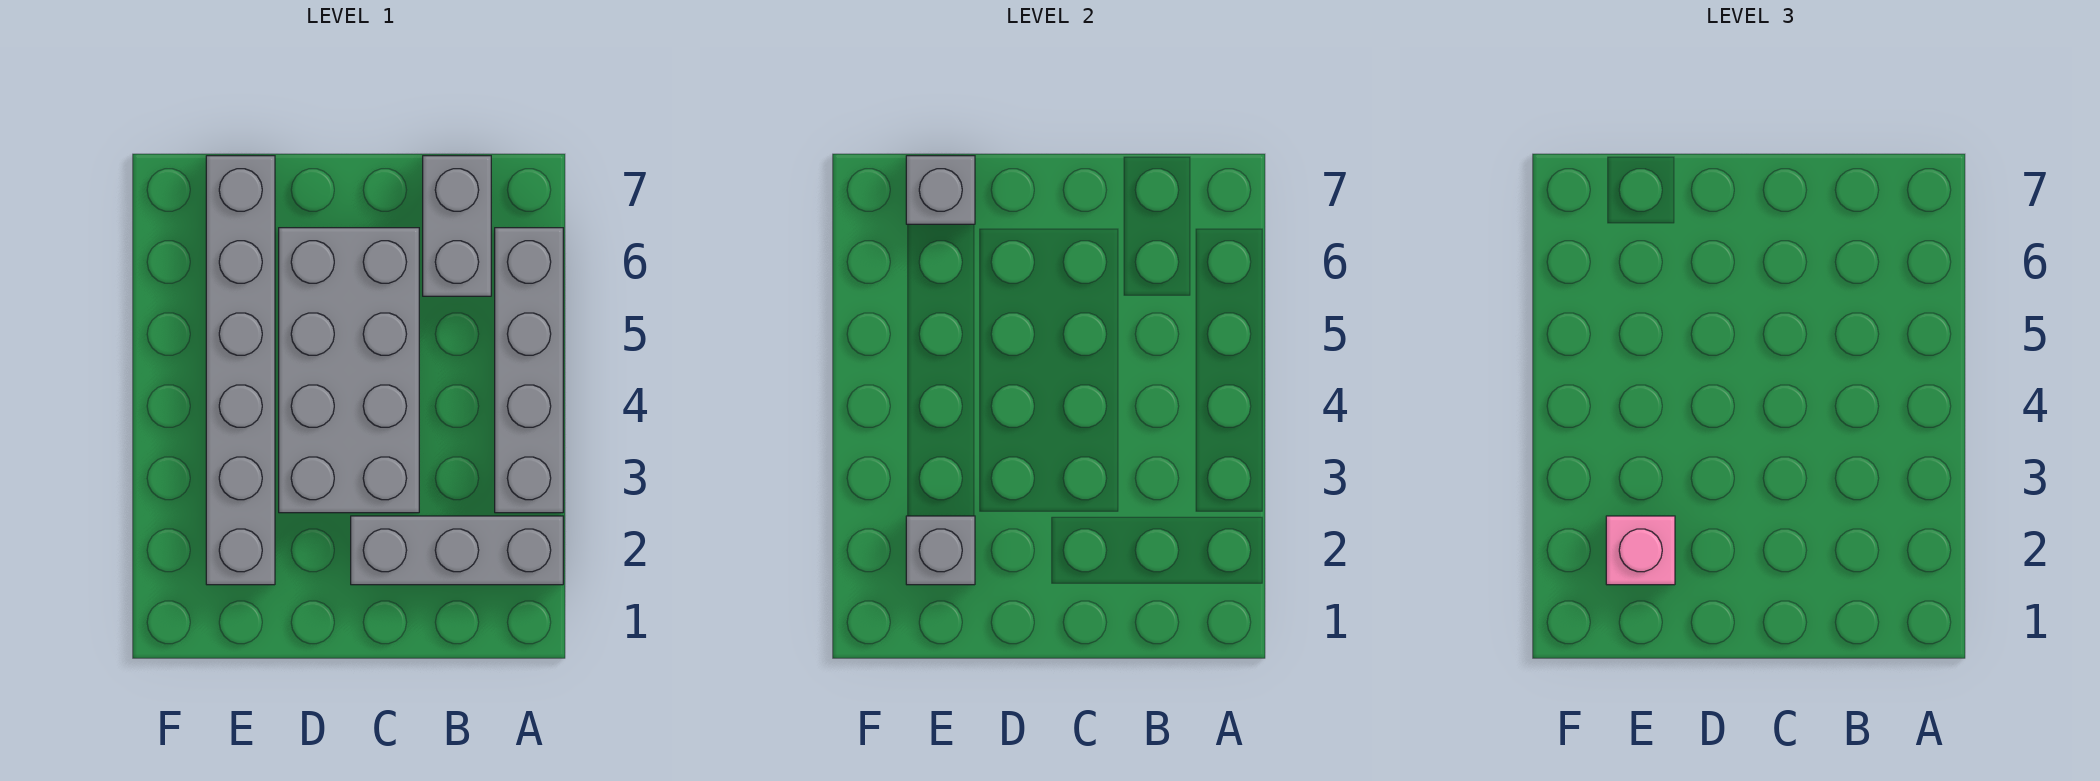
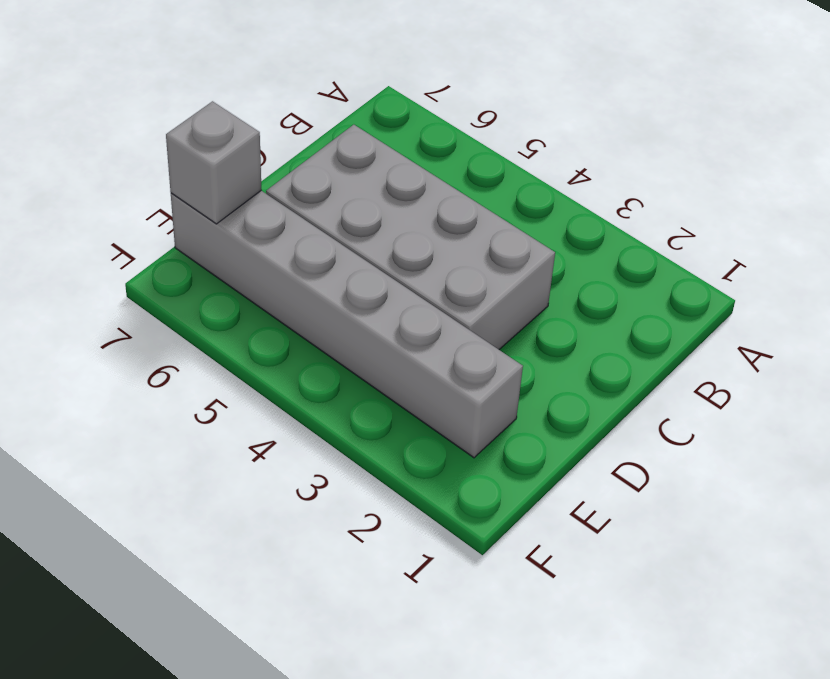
none -> grey 1x3 brick [351,516,563,585]
none -> grey 1x4 brick [495,228,563,513]

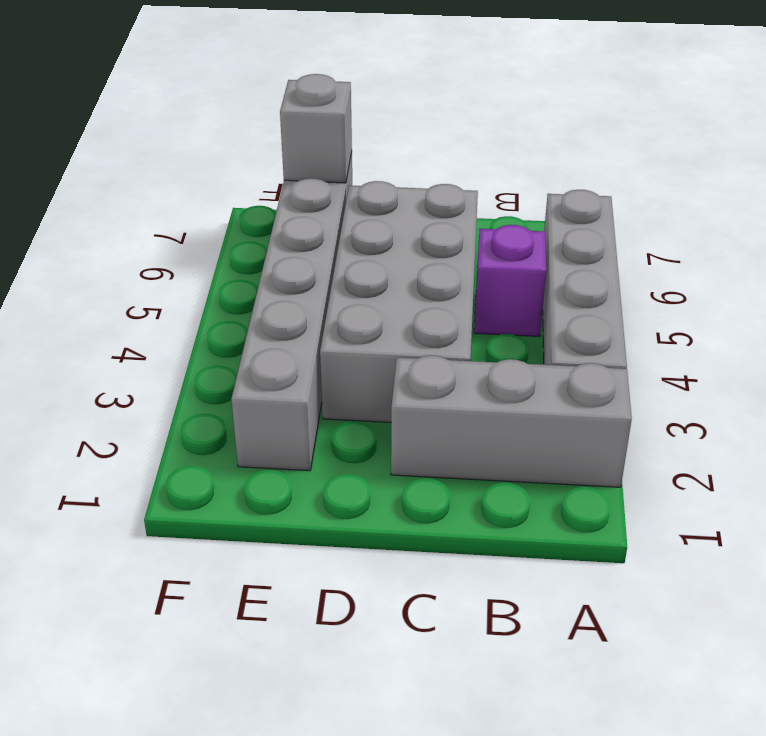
purple 1x1 brick [474,225,546,337] -> none
none -> grey 1x2 brick [423,156,491,296]
none -> grey 1x1 brick [906,516,975,585]

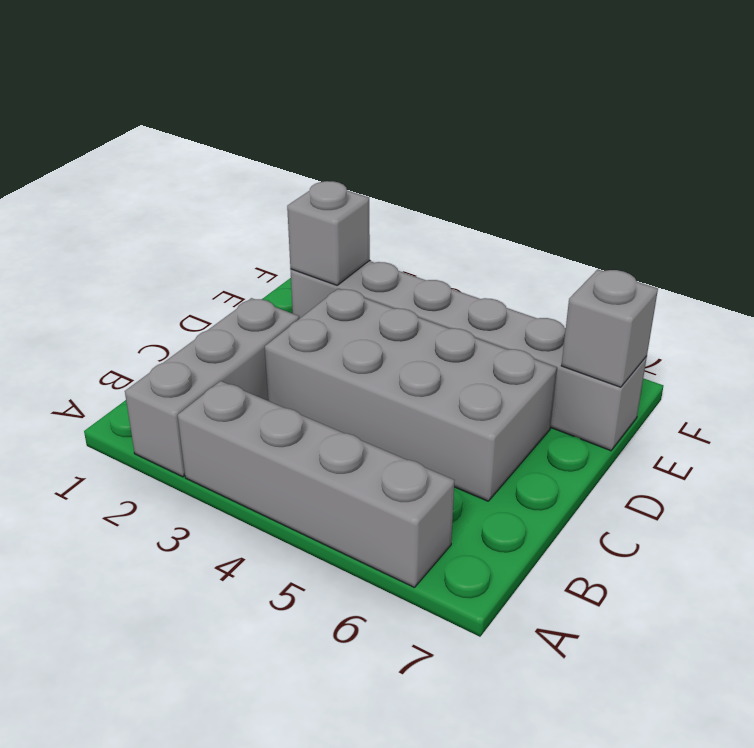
none -> grey 1x2 brick [423,156,491,296]
none -> pink 1x1 brick [1606,516,1675,585]

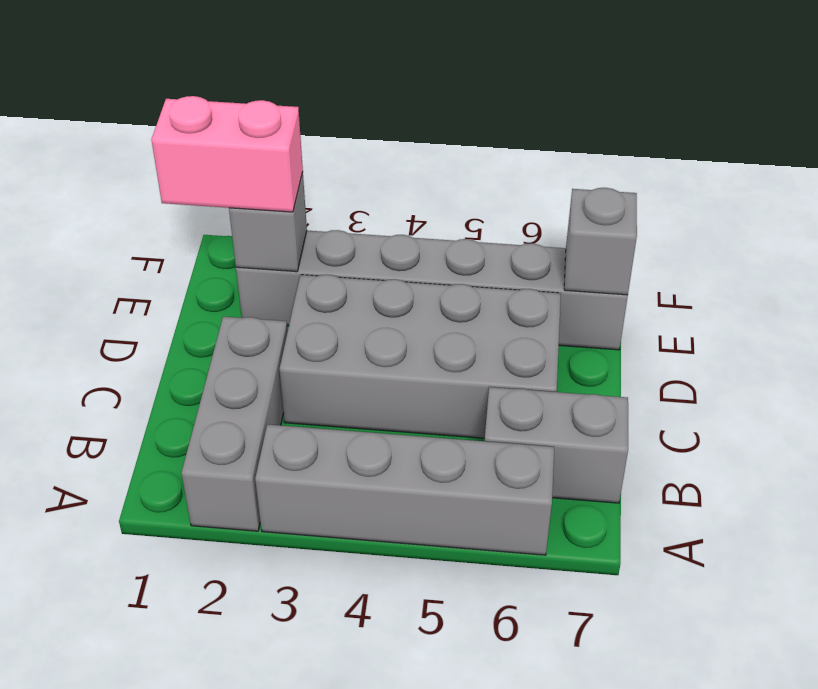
pink 1x2 brick [151,96,303,212] -> pink 1x1 brick [1606,516,1675,585]

